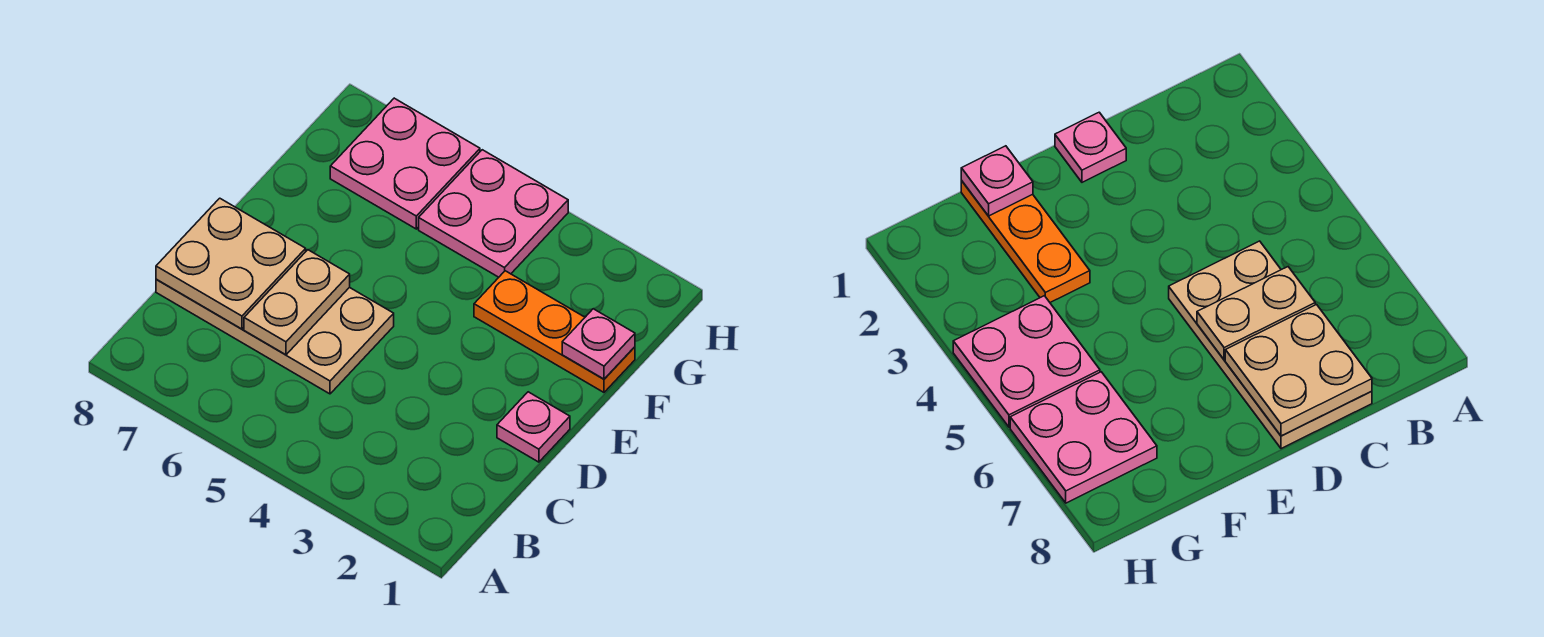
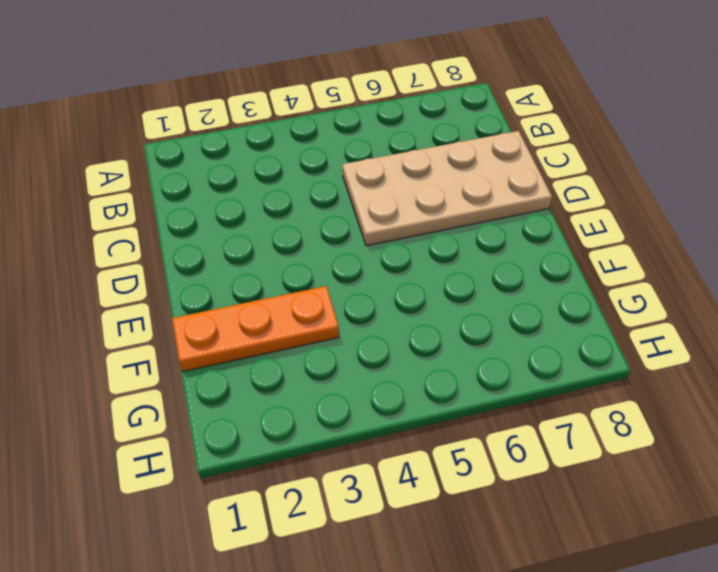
none -> pink 1x1 plate [497,392,570,462]
none -> pink 2x2 plate [419,150,568,277]

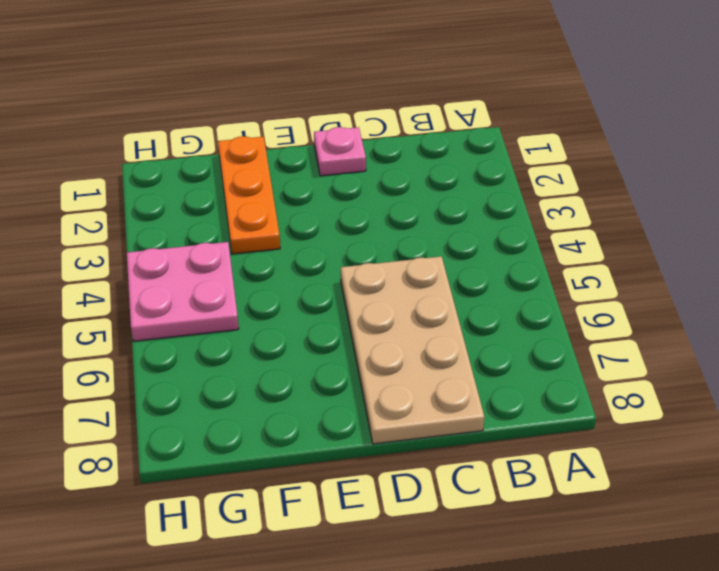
none -> pink 2x2 plate [330,98,480,229]
none -> tan 1x2 plate [244,250,350,355]

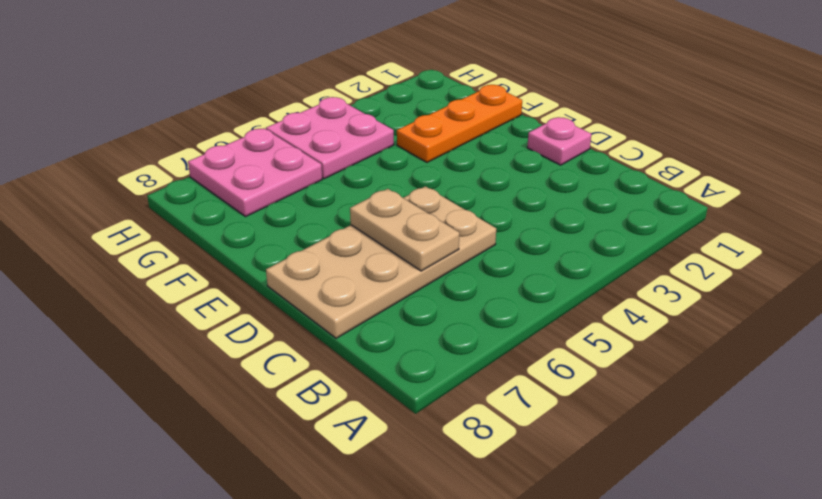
none -> tan 2x2 plate [156,198,306,329]
none -> pink 1x1 plate [562,309,635,379]

